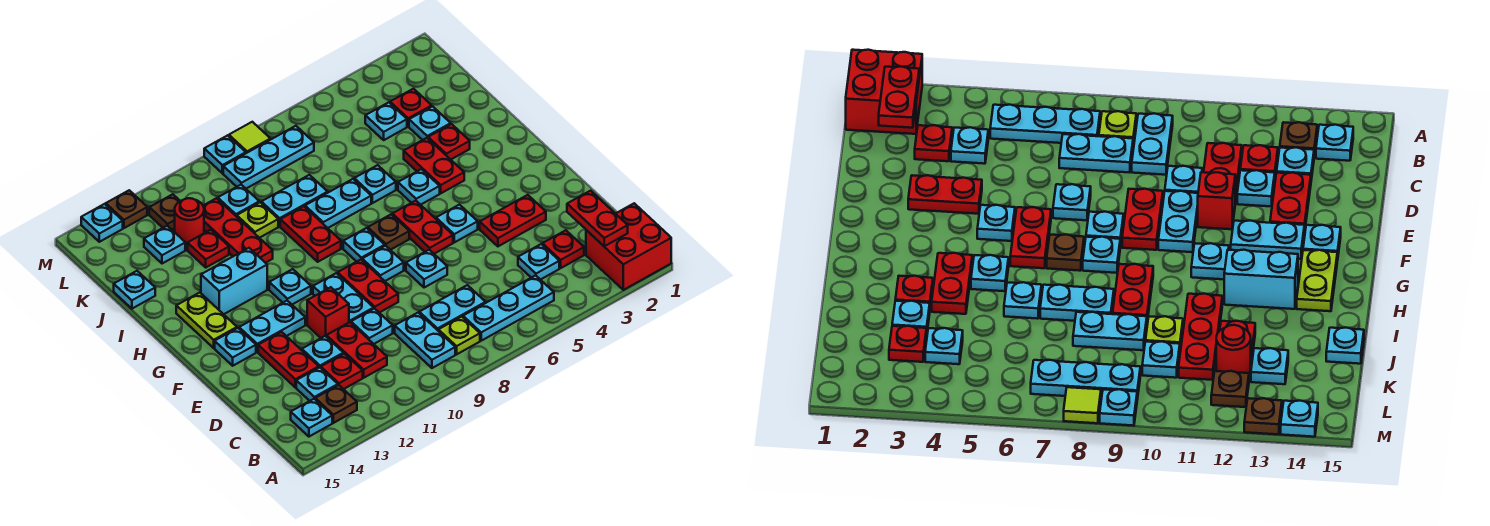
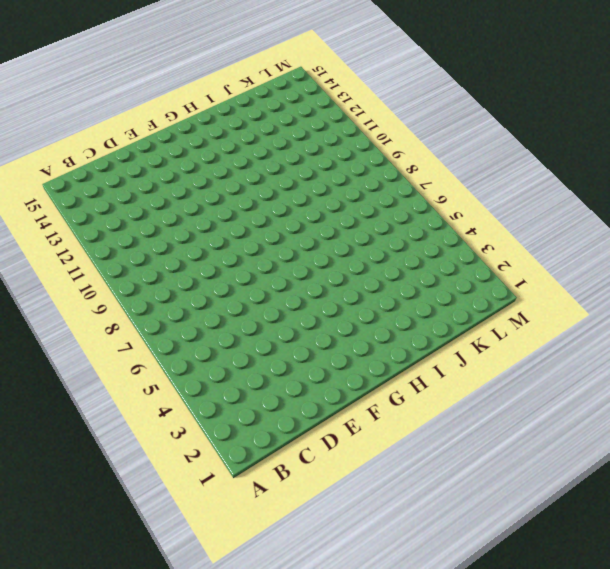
none -> red 2x2 brick [586,203,671,290]
none -> cyan 1x3 plate [463,275,554,341]
none -> lime 1x1 plate [438,317,480,354]
none -> cyan 1x2 plate [395,313,455,368]

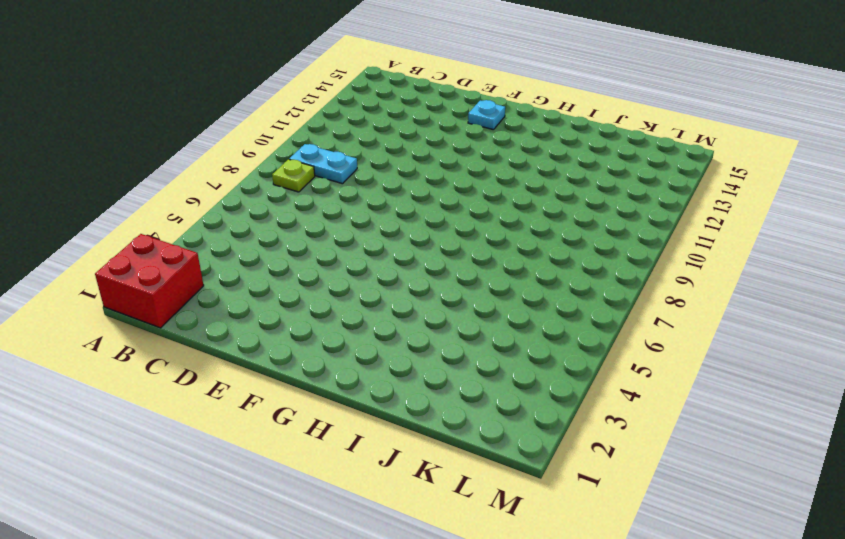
none -> cyan 1x3 plate [463,275,554,341]
none -> brown 1x1 plate [315,385,357,423]
none -> cyan 1x1 plate [291,399,332,437]
none -> red 1x1 plate [542,230,584,268]

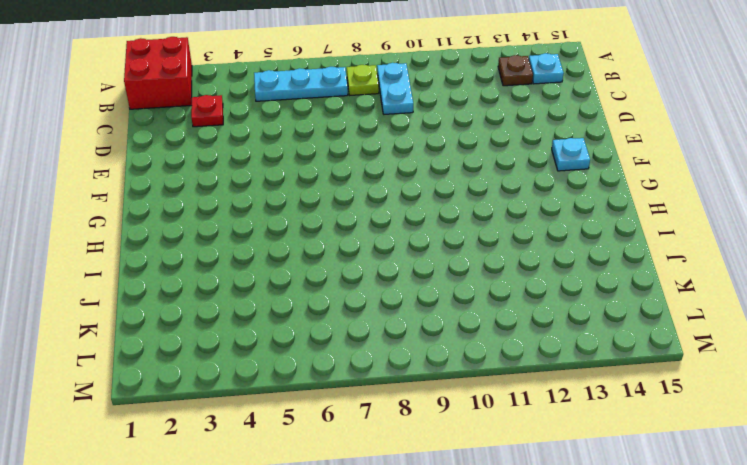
none -> cyan 1x1 plate [518,244,559,280]
none -> cyan 1x2 plate [419,285,486,330]
none -> red 1x2 plate [327,322,387,378]
none -> red 1x1 plate [321,354,363,389]

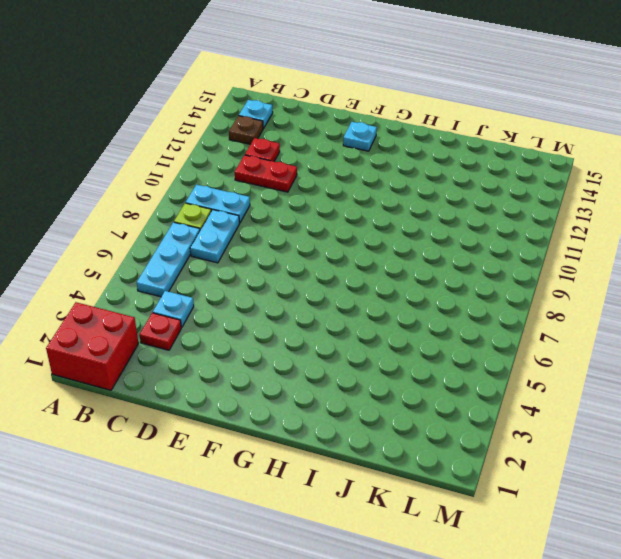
none -> cyan 1x1 plate [296,367,338,401]
none -> cyan 1x1 plate [351,308,393,344]
none -> cyan 1x1 plate [302,336,343,368]
none -> red 1x2 plate [258,332,319,388]

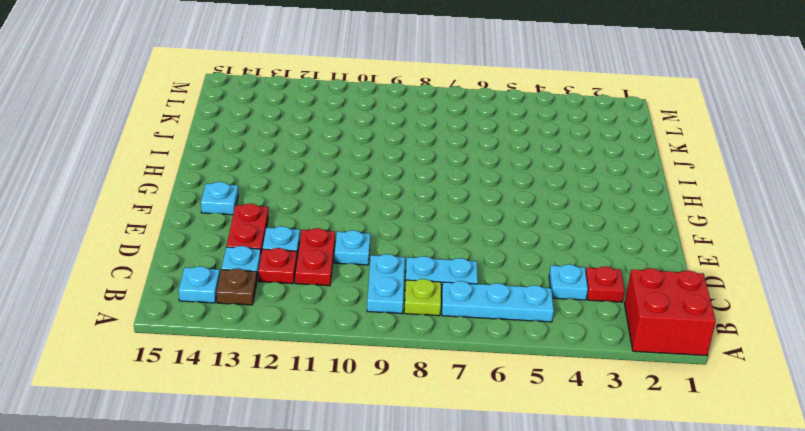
none -> red 1x2 plate [480,195,546,246]
none -> cyan 1x1 plate [406,250,447,288]
none -> red 1x2 plate [338,260,398,313]
none -> cyan 1x2 plate [313,273,374,323]

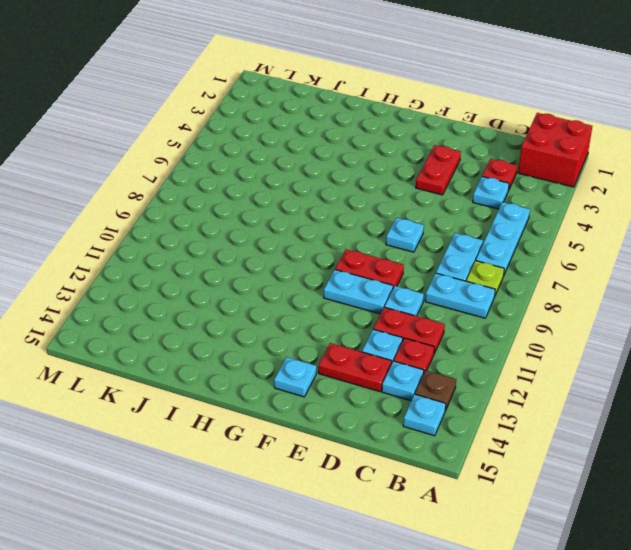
none -> red 1x1 brick [307,287,349,338]
none -> cyan 1x1 plate [436,205,478,242]
none -> red 1x2 plate [392,201,453,254]
none -> cyan 1x1 plate [362,246,404,281]

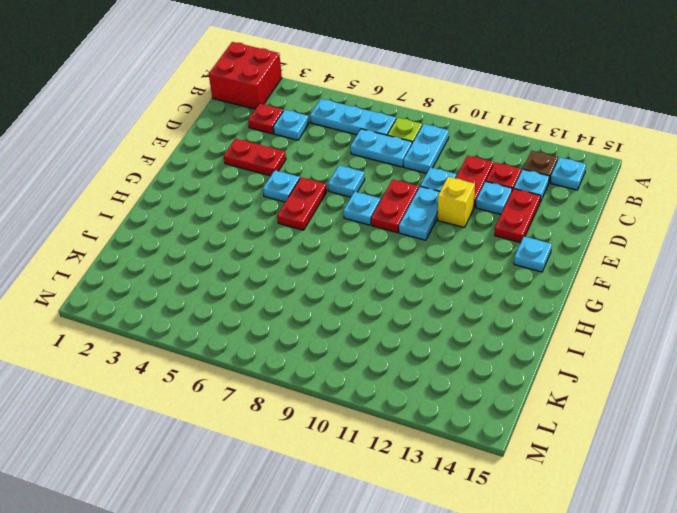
yellow 1x1 brick [438,177,475,228] -> red 1x1 brick [307,287,349,338]
none -> cyan 1x2 plate [239,301,305,352]
none -> brown 1x1 plate [368,214,409,250]
none -> cyan 1x1 plate [343,228,385,262]
none -> cyan 1x1 plate [269,269,311,304]

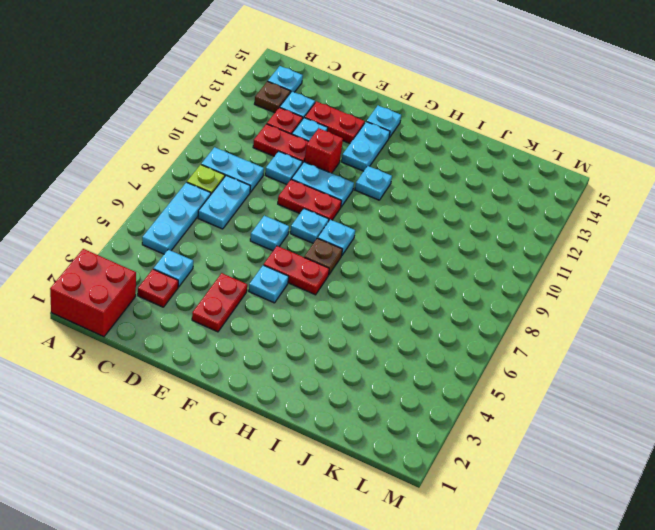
none -> lime 1x2 plate [176,293,237,348]
none -> red 1x2 plate [404,138,464,193]
none -> cyan 1x1 plate [398,169,440,205]
none -> red 1x2 plate [280,206,341,262]

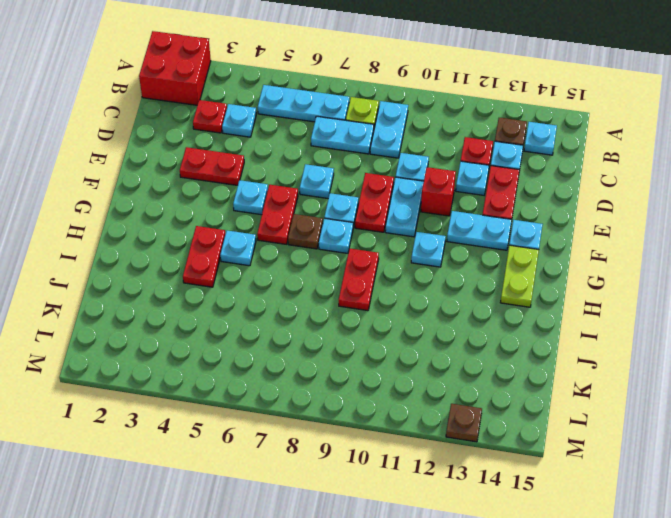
none -> red 1x2 plate [327,322,387,378]
none -> cyan 1x2 brick [201,248,267,314]
none -> red 1x1 plate [428,124,470,159]
none -> cyan 1x1 plate [354,165,396,203]

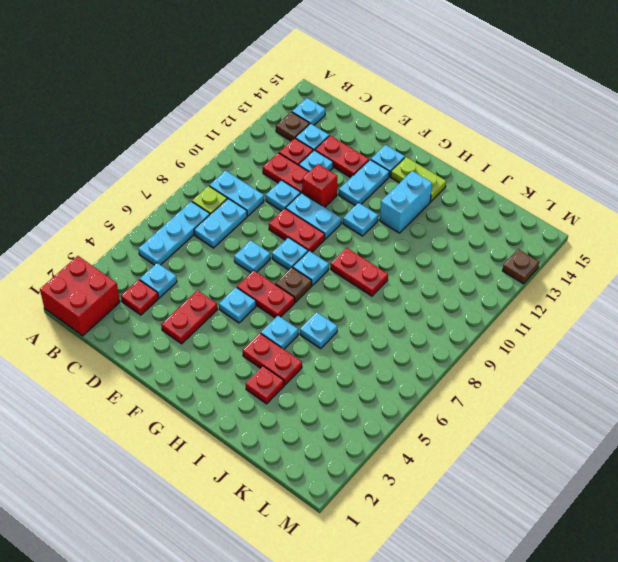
none -> cyan 1x2 plate [305,179,371,228]
none -> red 1x3 plate [203,198,273,263]
none -> cyan 1x1 plate [409,106,451,140]
none -> cyan 1x2 plate [261,175,328,226]

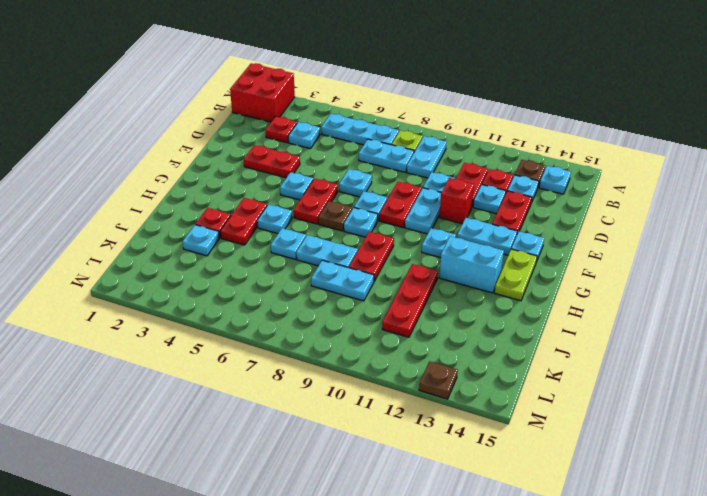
none -> lime 1x1 plate [237,202,278,238]
none -> red 1x1 plate [188,230,229,267]
none -> cyan 1x1 plate [114,271,155,309]
none -> red 1x1 plate [390,89,432,126]

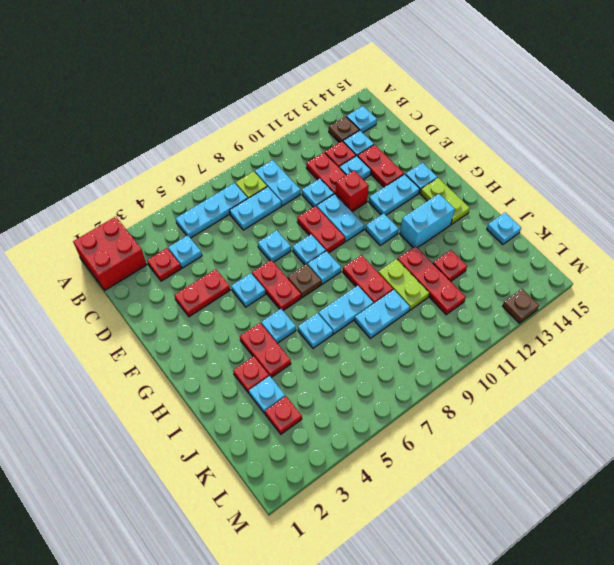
lime 1x2 plate [378,259,429,310] -> lime 1x1 plate [237,202,278,238]
none -> cyan 1x1 plate [365,102,407,140]
none -> cyan 1x1 plate [218,185,259,217]
none -> red 1x1 round brick [175,198,204,246]
none -> cyan 1x1 plate [144,226,185,264]

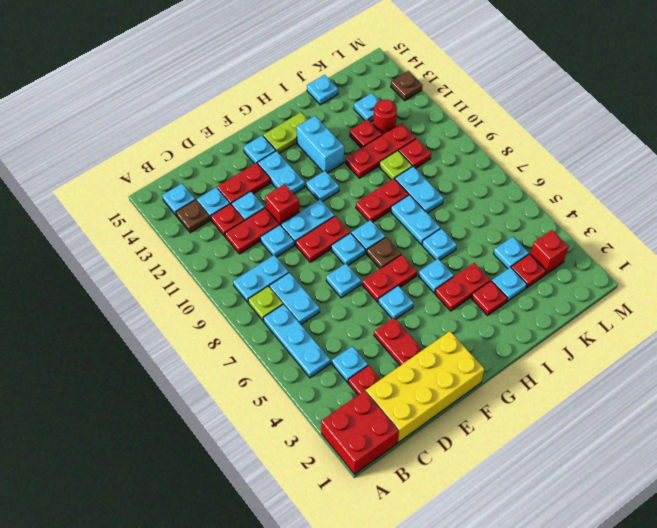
yellow 2x4 brick [366,331,484,443] -> none
red 1x1 plate [399,139,431,169] -> cyan 1x1 plate [218,185,259,217]
red 1x1 brick [530,230,569,274] -> none
none -> cyan 1x3 plate [223,126,314,189]
none -> brown 1x1 plate [149,194,180,230]
none -> lime 1x1 tile [229,122,270,153]
none -> cyan 1x1 plate [204,135,246,173]

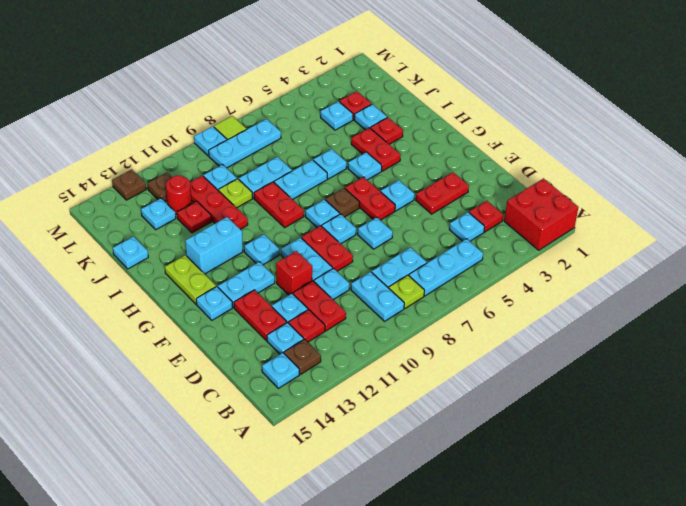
none -> cyan 1x1 plate [81,204,123,242]
none -> red 1x2 plate [567,191,628,246]

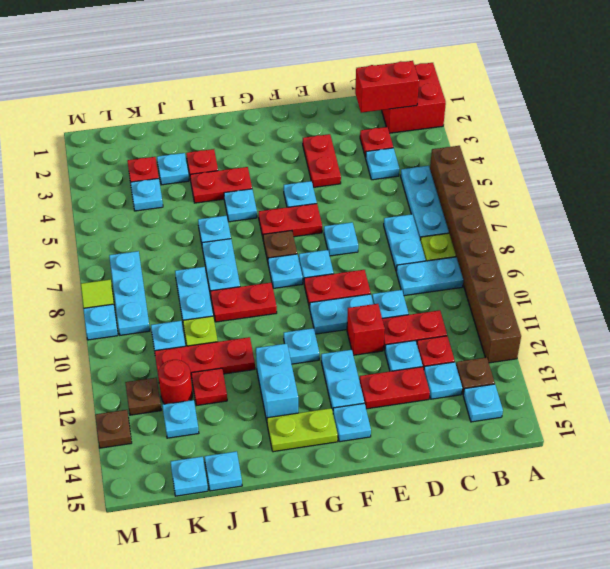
brown 1x8 brick [430,146,521,363] -> none
red 1x2 brick [355,61,419,113] -> red 1x2 plate [567,191,628,246]
cyan 1x1 plate [171,457,208,496] -> cyan 1x1 plate moved to [81,204,123,242]

